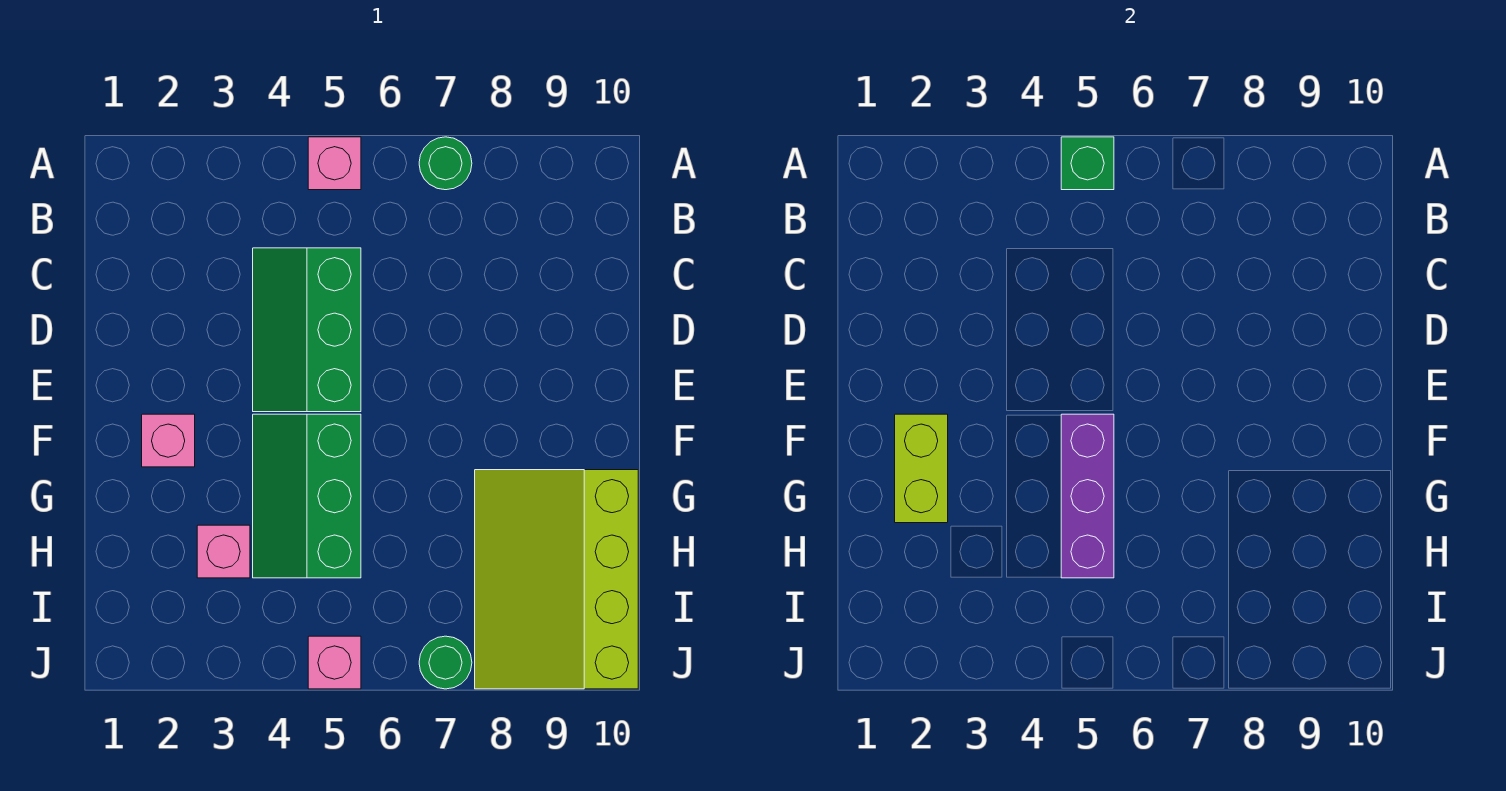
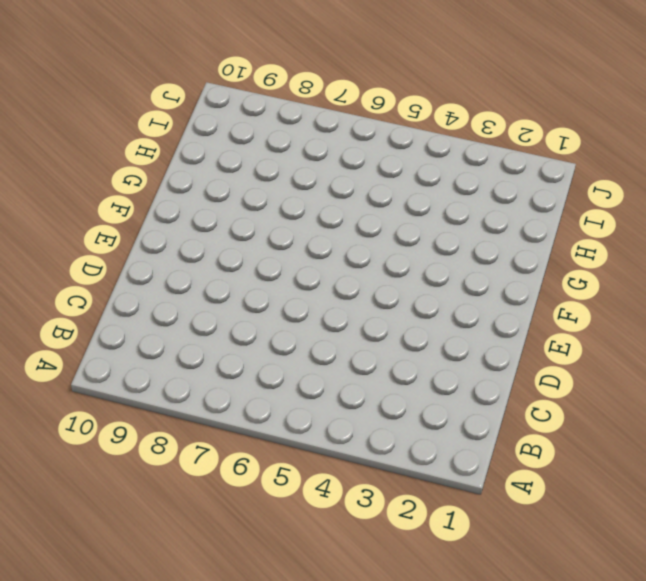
none -> pink 1x1 brick [308,137,361,190]
none -> green 1x1 round brick [419,137,472,190]
none -> green 2x3 slope [253,248,361,412]

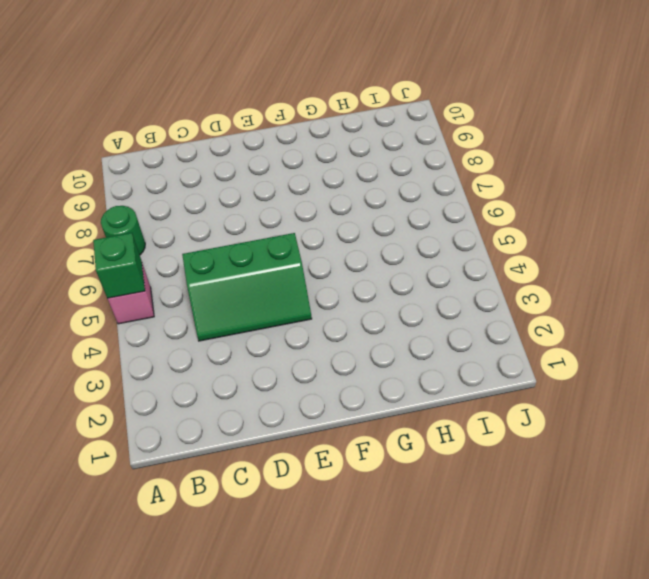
none -> pink 1x1 brick [142,414,195,467]
none -> green 2x3 slope [253,414,361,578]
none -> lime 3x4 slope [475,470,638,689]

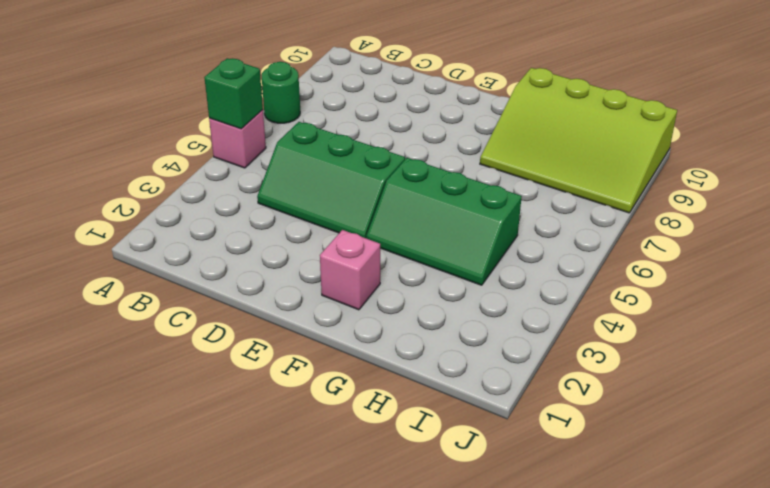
none -> pink 1x1 brick [197,525,250,578]
none -> pink 1x1 brick [308,636,361,689]
none -> green 1x1 round brick [419,636,472,689]

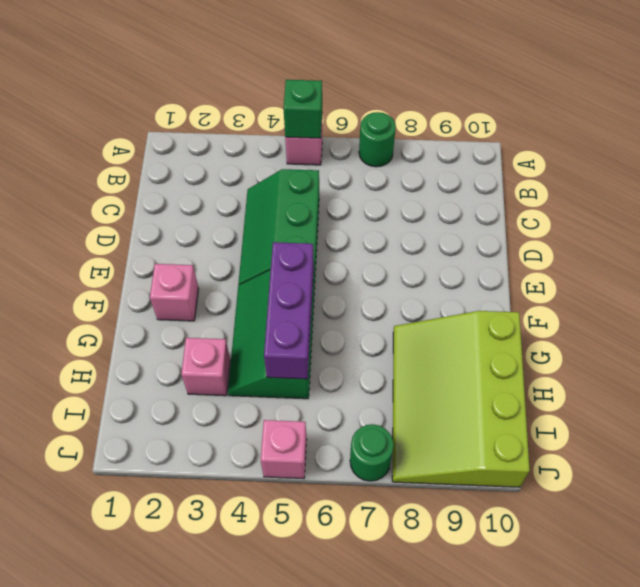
none -> lime 1x2 brick [895,414,948,523]

